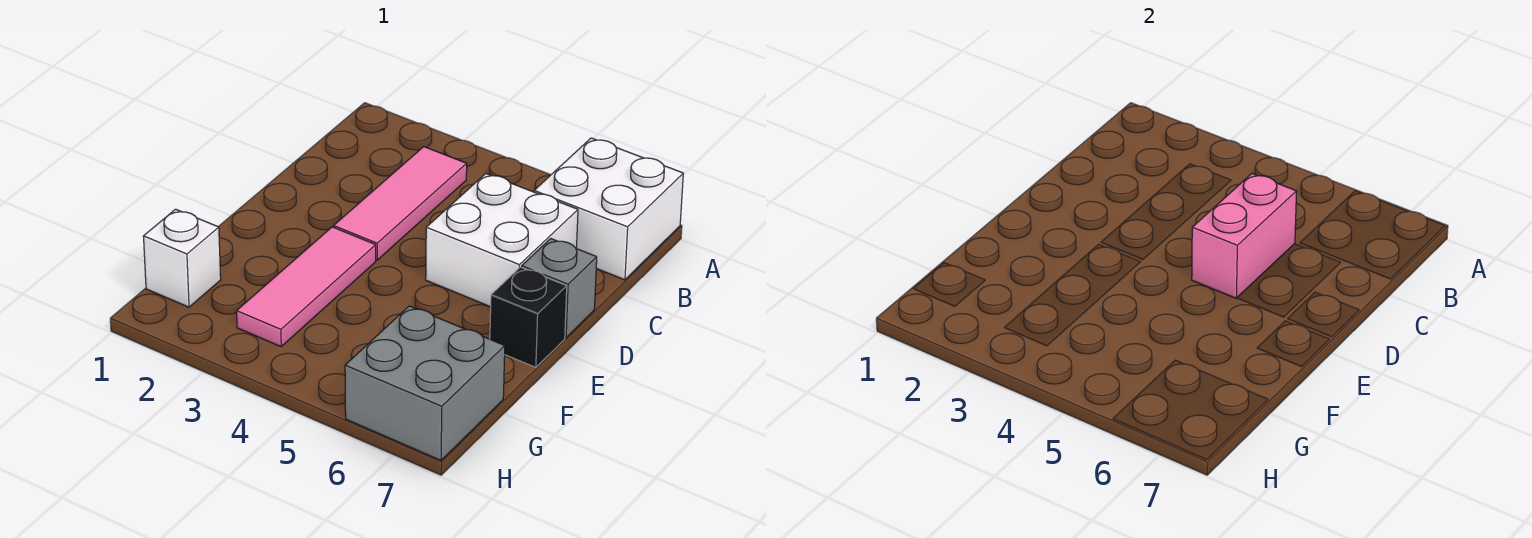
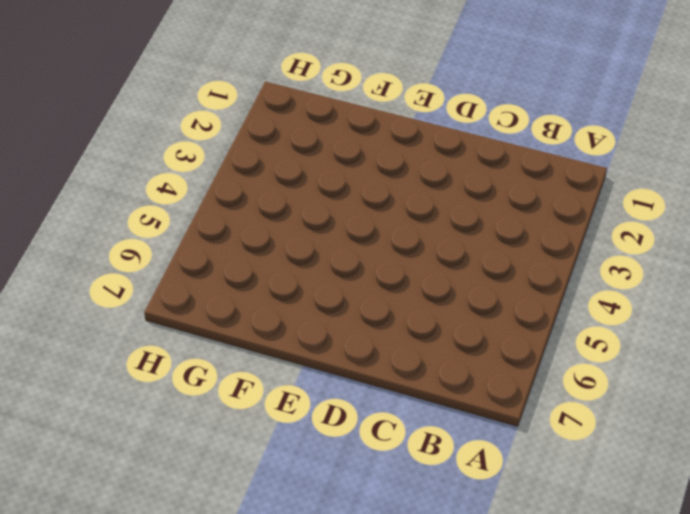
none -> white 2x2 brick [534,138,683,280]
none -> pink 1x3 tile [334,147,467,260]

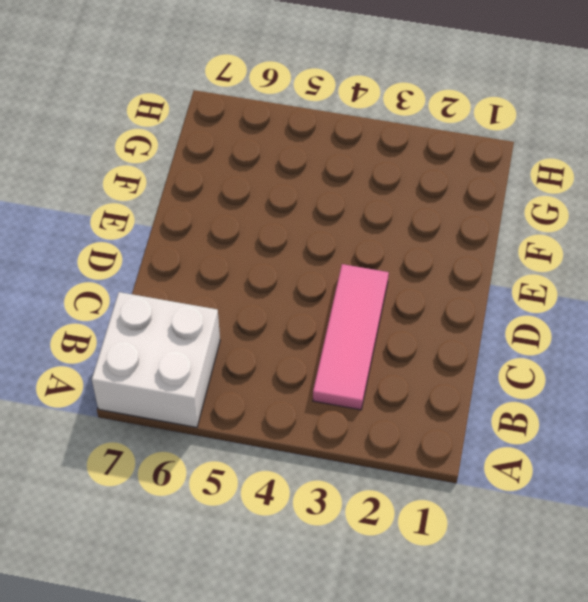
none -> white 2x2 brick [426,174,578,307]
none -> grey 1x1 brick [522,239,597,338]

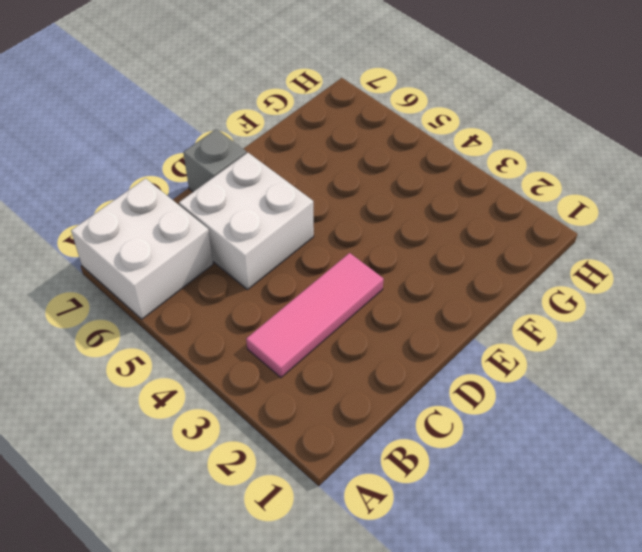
none -> pink 1x3 tile [237,227,376,346]
none -> black 1x1 brick [490,267,567,367]

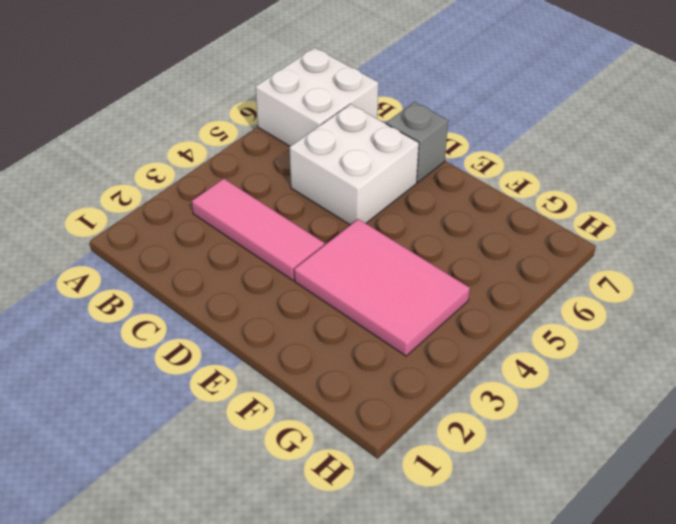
pink 2x3 tile [294,219,470,356] -> pink 1x3 tile [237,227,376,346]
none -> black 1x1 brick [490,267,567,367]
none -> white 1x1 brick [144,209,221,307]

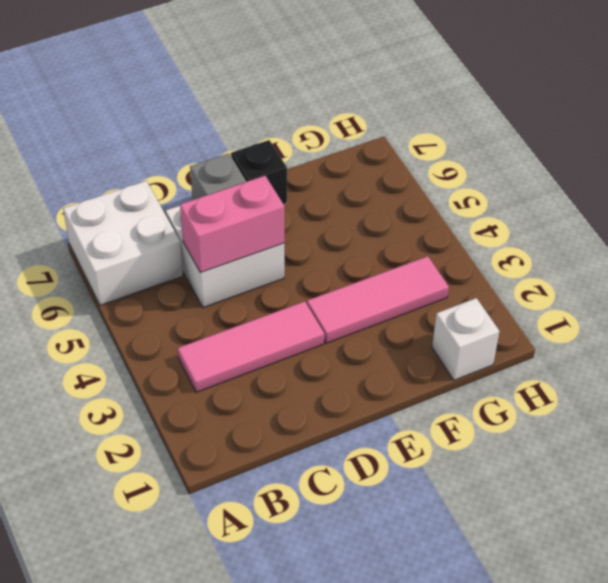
none -> grey 2x2 brick [345,306,505,460]

